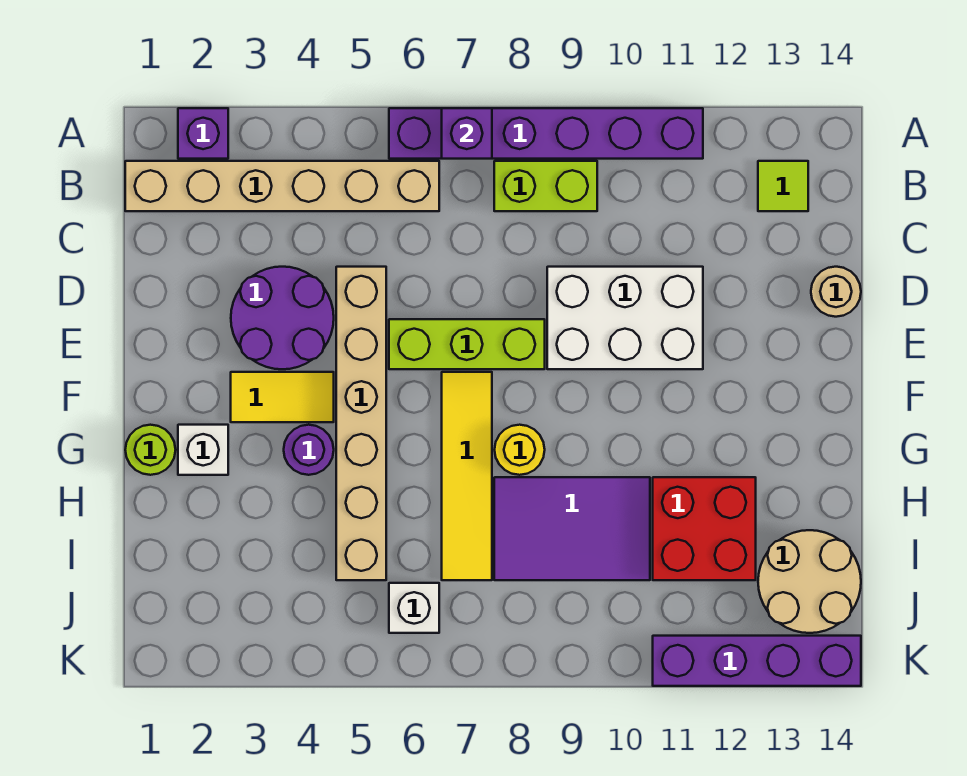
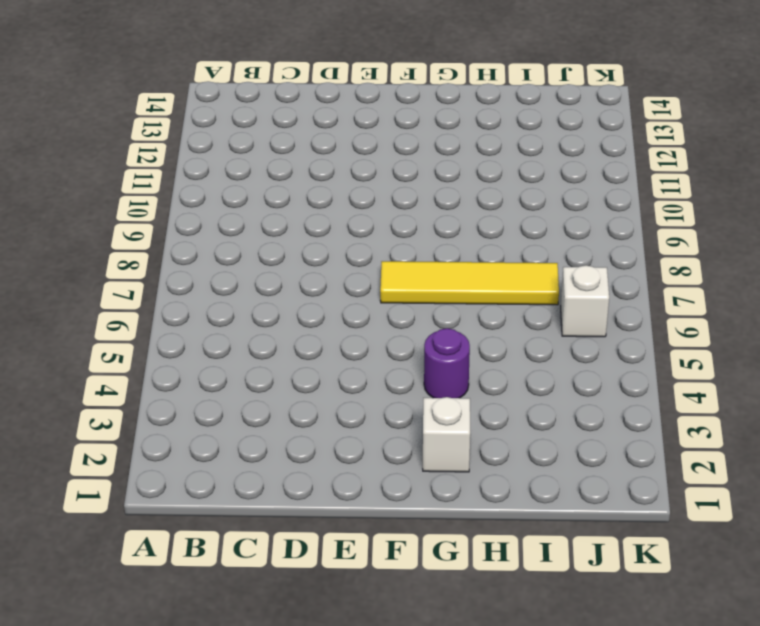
none -> purple 1x1 brick [178,108,228,159]
none -> purple 1x6 brick [389,108,703,159]
none -> tan 1x6 brick [125,161,439,211]

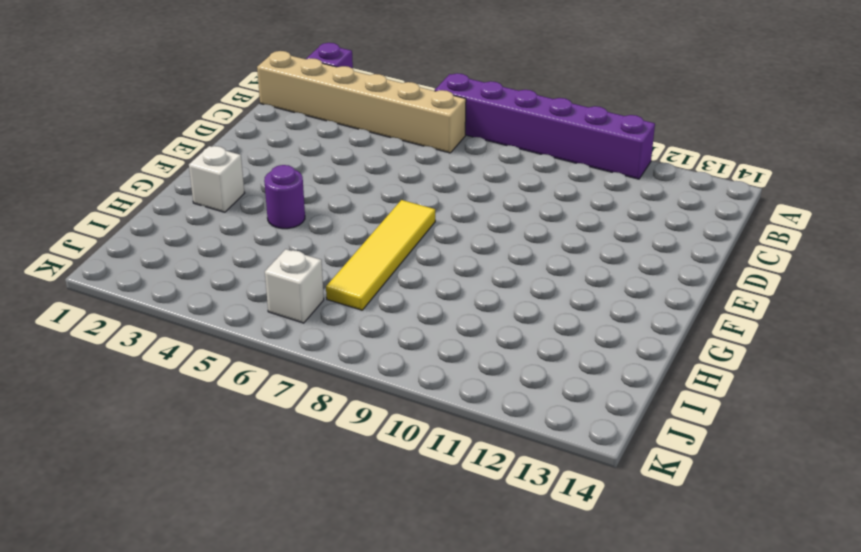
none -> lime 1x2 brick [494,161,597,211]
none -> lime 1x1 tile [758,161,808,211]
none -> purple 2x2 round brick [231,267,334,369]

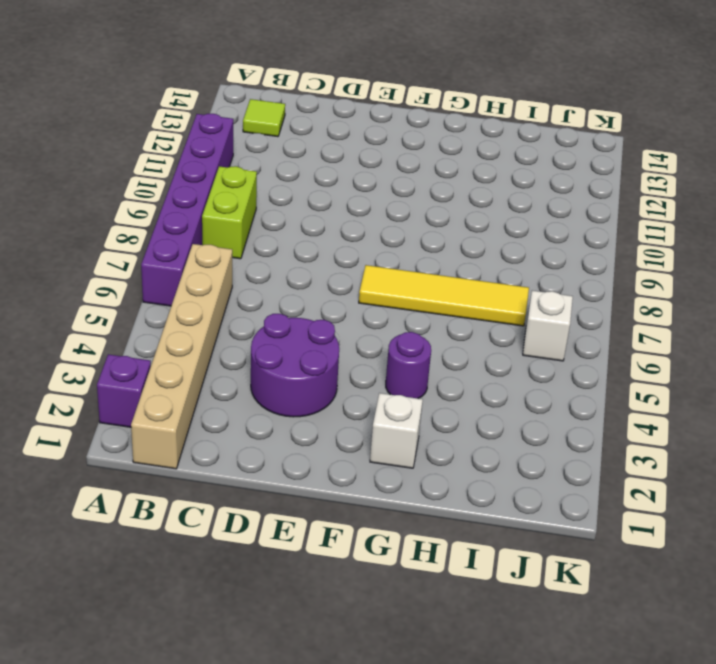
none -> tan 1x6 brick [336,267,386,580]
none -> white 2x3 brick [547,267,703,369]
none -> tan 1x1 round brick [811,267,861,317]

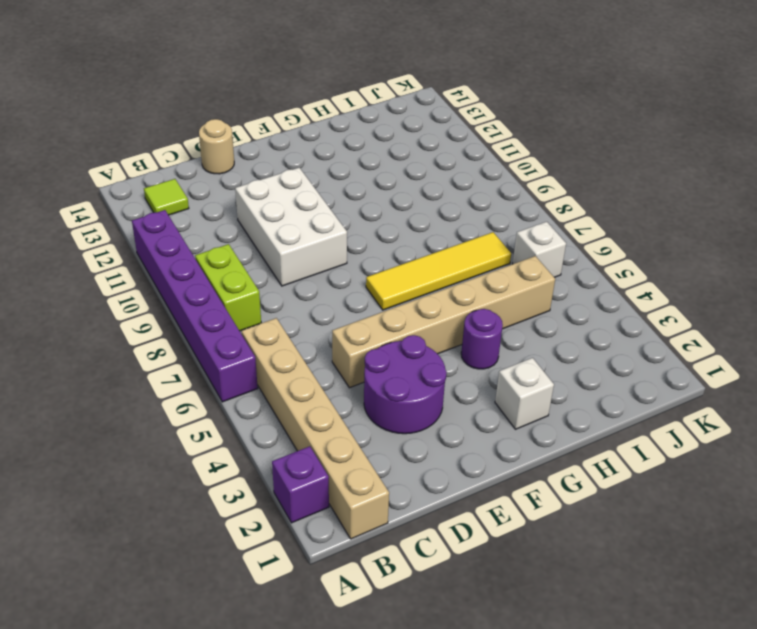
none -> lime 1x3 brick [389,319,545,369]
none -> yellow 1x2 tile [231,372,334,422]
none -> lime 1x1 round brick [125,425,176,475]

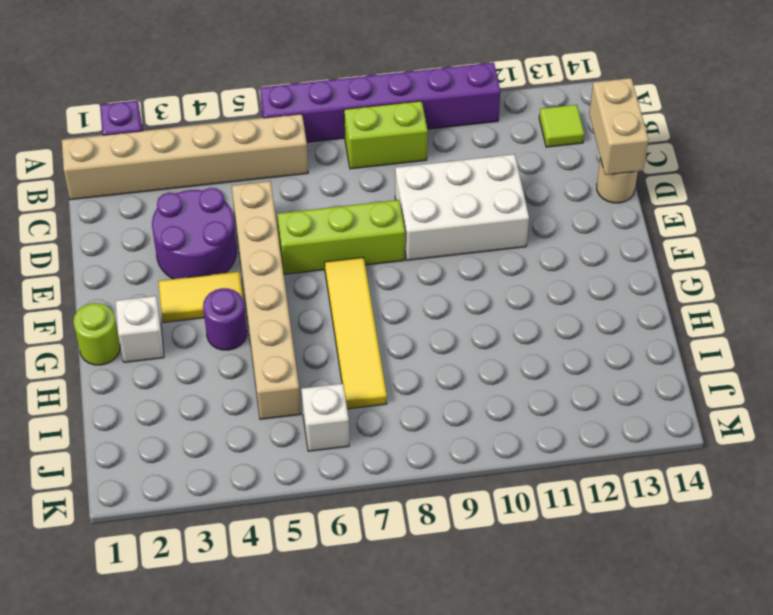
tan 1x2 brick [589,78,648,175] -> none
none -> yellow 1x1 round brick [495,425,545,475]
none -> purple 2x3 tile [494,477,650,580]
none -> red 2x2 brick [653,477,756,580]

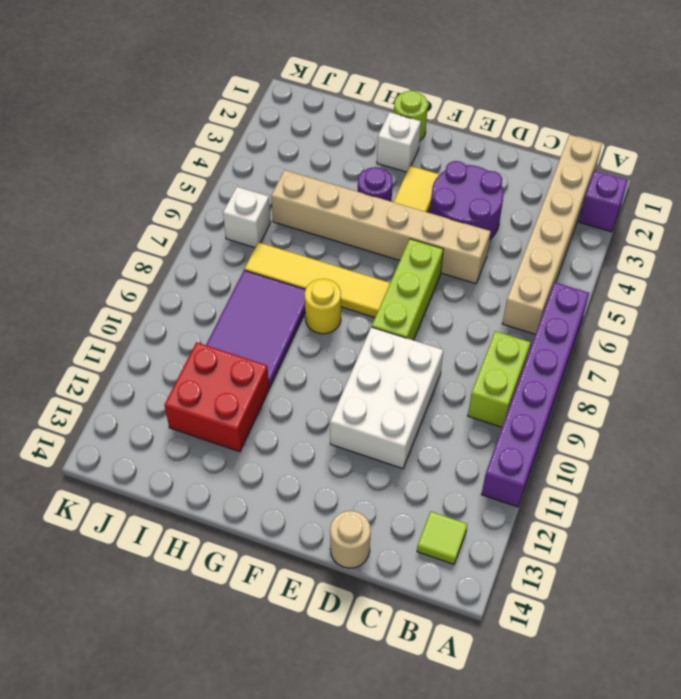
none -> tan 2x2 round brick [758,530,861,633]
none -> purple 1x4 brick [653,636,861,686]
none -> purple 1x1 brick [442,108,492,159]

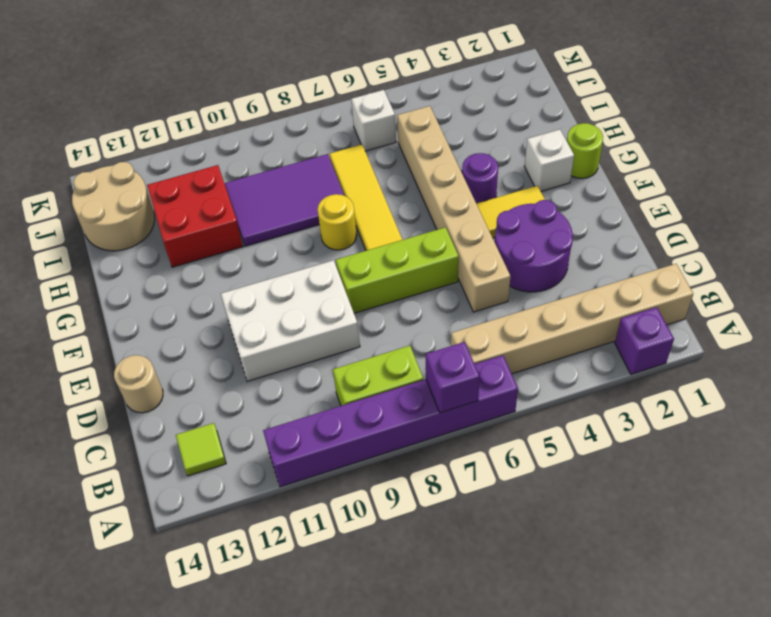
none -> purple 1x4 brick [653,636,861,686]

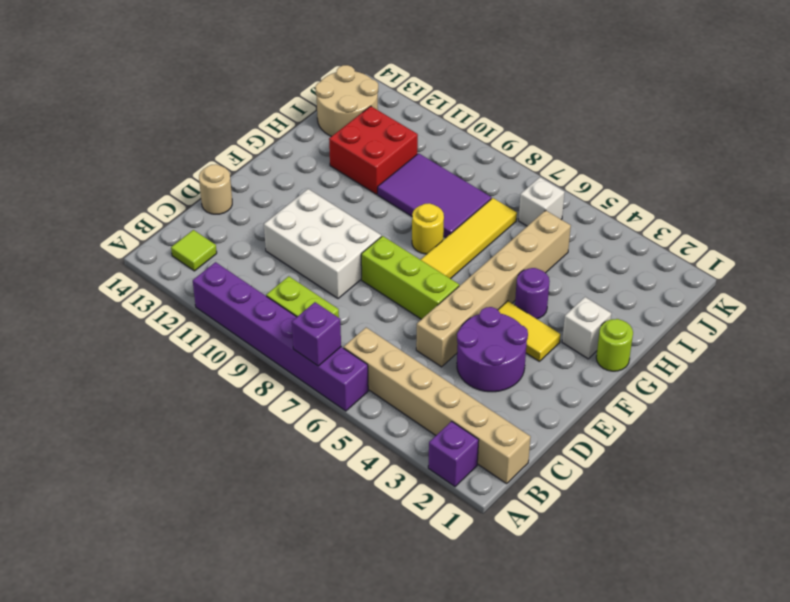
none -> purple 1x4 brick [653,636,861,686]

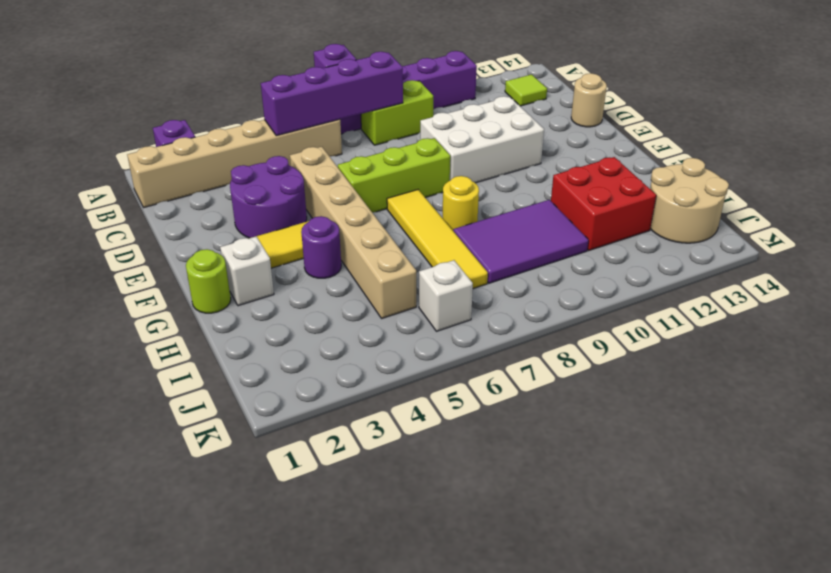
purple 1x4 brick [261,52,403,136] -> purple 1x4 brick moved to [653,636,861,686]

